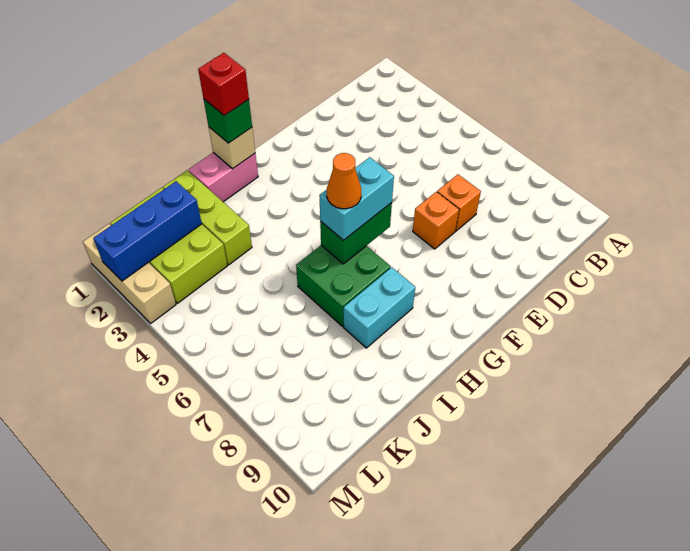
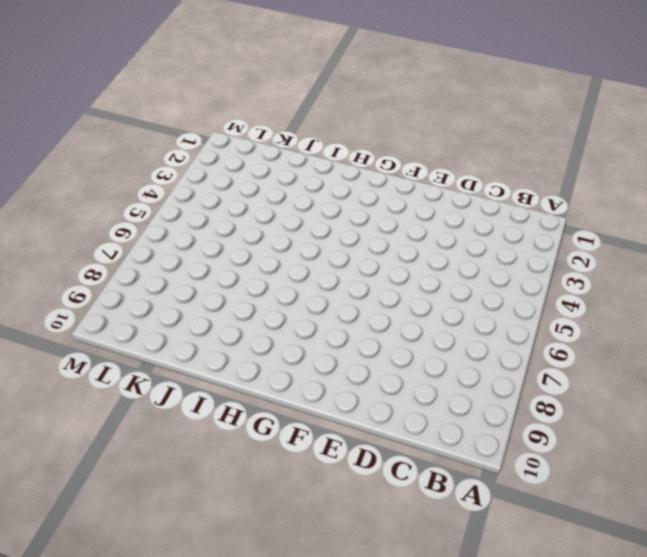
none -> orange 1x1 brick [437,174,481,231]
none -> orange 1x1 brick [413,192,459,249]
none -> pink 1x2 brick [189,153,258,202]

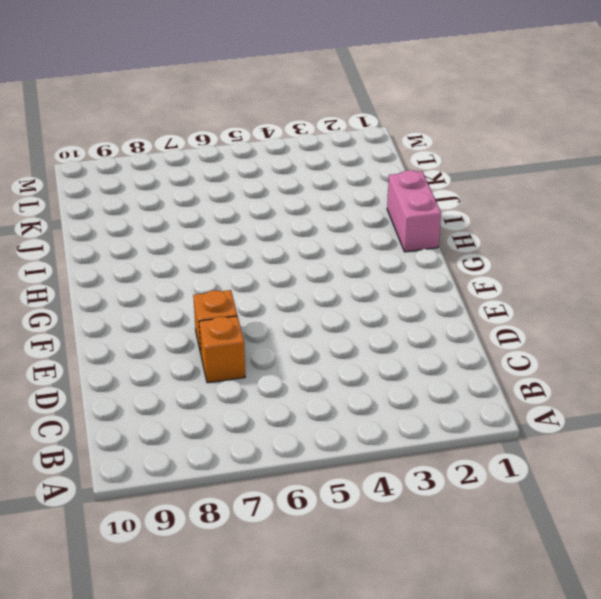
none -> green 2x2 brick [296,245,391,326]
none -> cyan 1x2 brick [344,267,415,348]
none -> lime 1x3 brick [163,170,252,265]

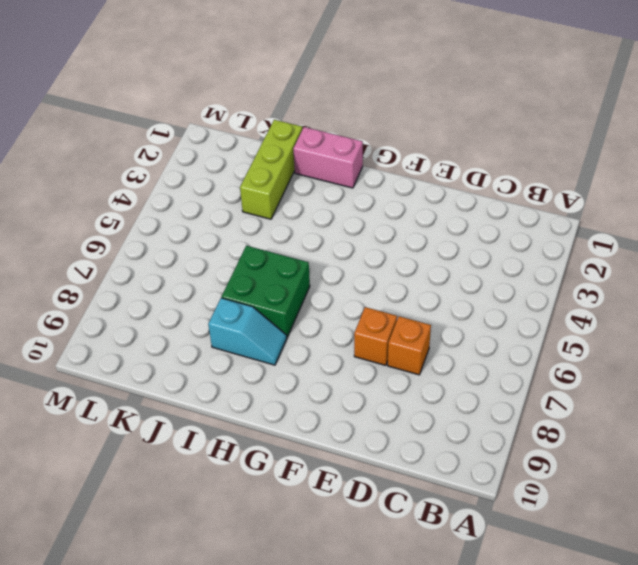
cyan 1x2 slope [208,298,287,365] -> cyan 1x2 brick [344,267,415,348]
none -> lime 2x3 brick [110,188,227,303]
none -> tan 1x3 brick [83,224,176,323]
none -> green 1x2 brick [320,203,392,264]

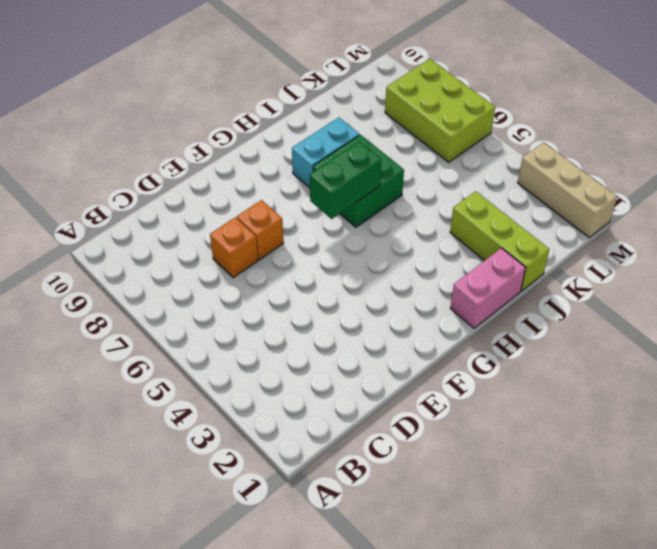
lime 2x3 brick [385,59,495,162] -> lime 2x3 brick moved to [110,188,227,303]
none -> tan 1x1 brick [209,127,255,169]
none -> blue 1x3 brick [93,181,202,281]
none -> cyan 1x2 brick [319,157,394,240]

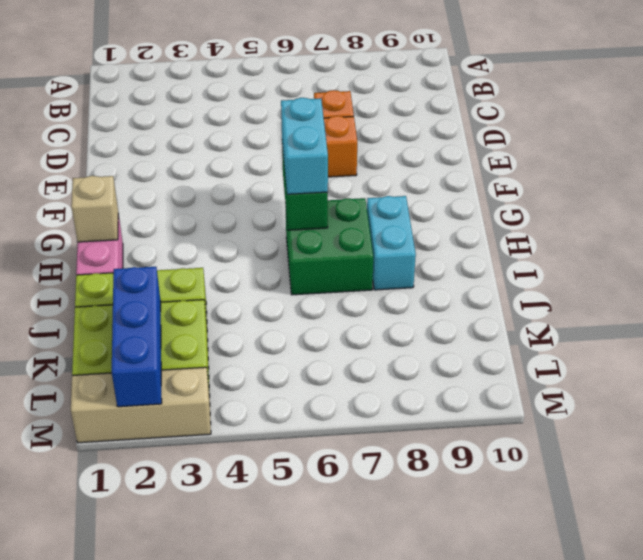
none -> green 1x1 brick [204,99,252,143]
none -> red 1x1 brick [198,53,249,116]
none -> orange 1x1 cone [327,153,361,209]

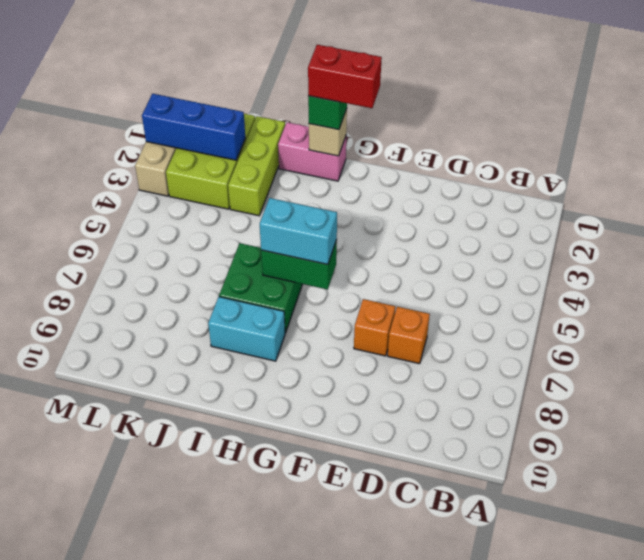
red 1x2 brick [308,45,382,108] -> red 1x1 brick [198,53,249,116]
none -> orange 1x1 cone [327,153,361,209]

